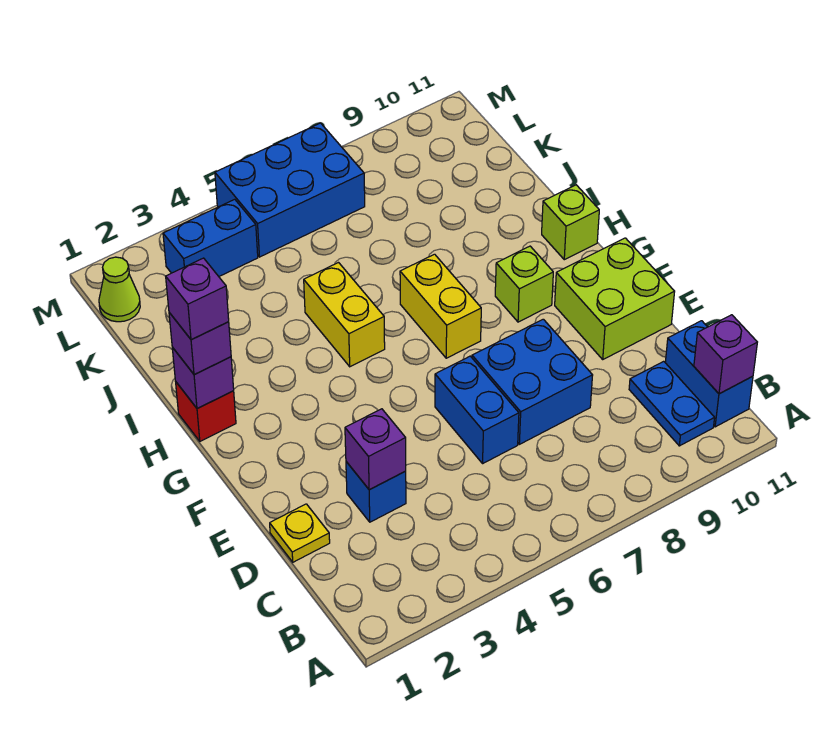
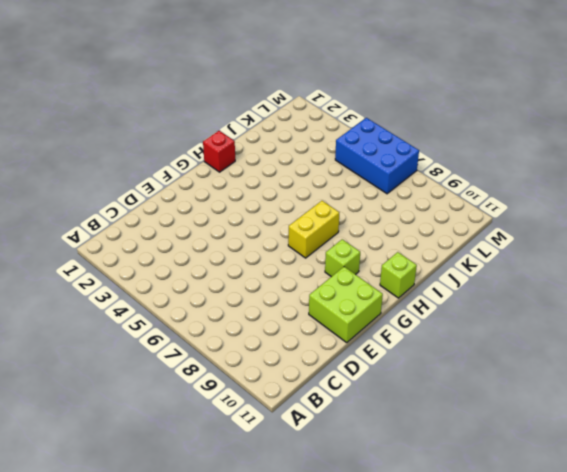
none -> blue 1x2 plate [629,361,715,446]
none -> blue 1x2 brick [665,321,753,427]
none -> yellow 1x1 plate [270,504,330,562]

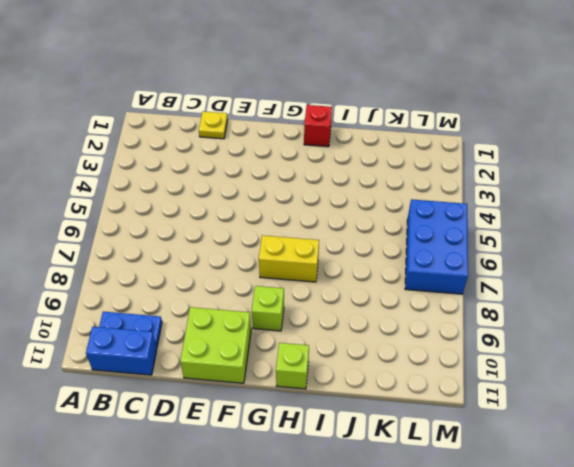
none -> blue 1x1 brick [346,462,406,522]
none -> blue 1x2 brick [435,356,519,463]
none -> blue 2x2 brick [472,319,593,444]

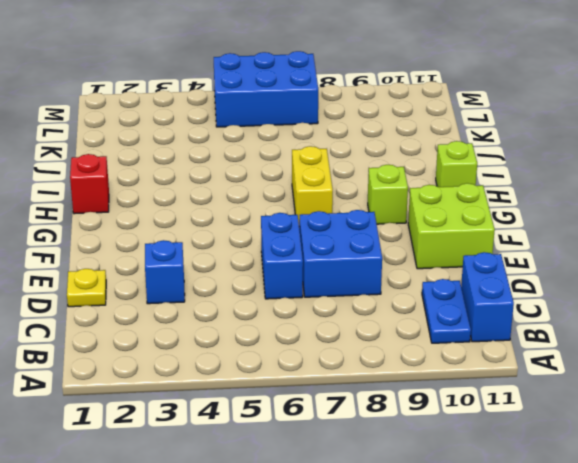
none -> yellow 1x2 brick [304,263,385,367]
none -> lime 1x1 cone [99,257,140,322]
none -> blue 1x2 brick [163,199,258,276]

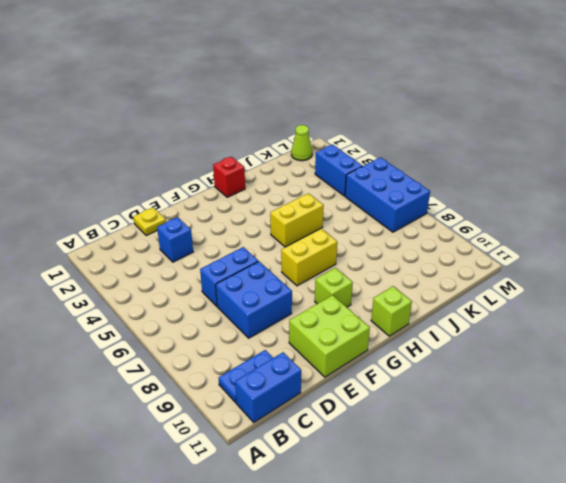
none -> purple 1x1 brick [694,315,757,394]
none -> purple 1x1 brick [345,409,406,490]
none -> purple 1x1 brick [172,347,234,409]

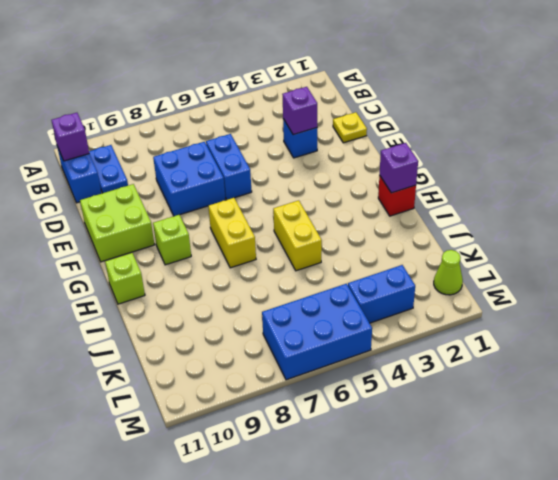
none -> purple 1x1 brick [169,313,231,375]
none -> purple 1x1 brick [166,258,229,340]

